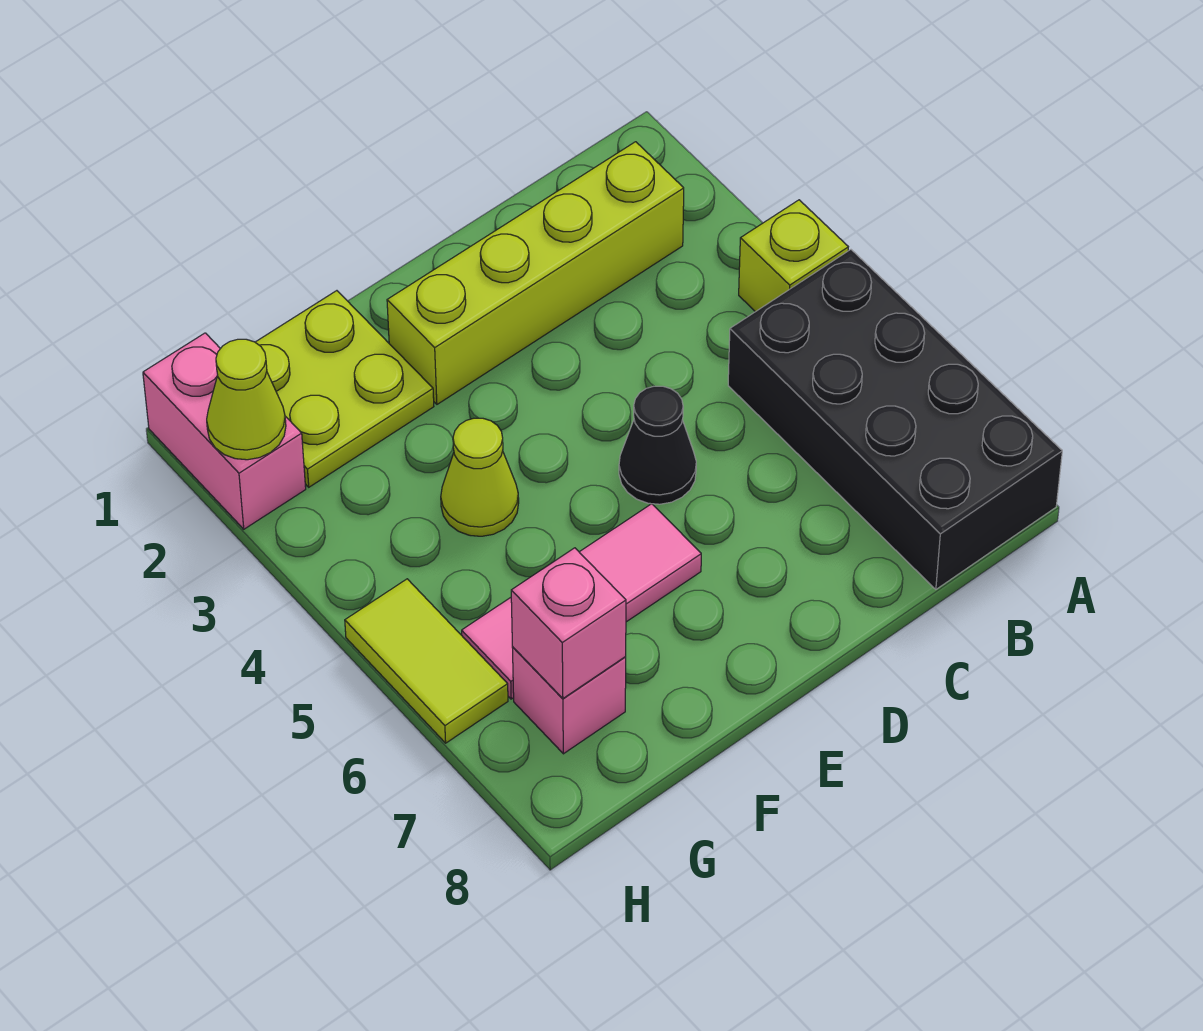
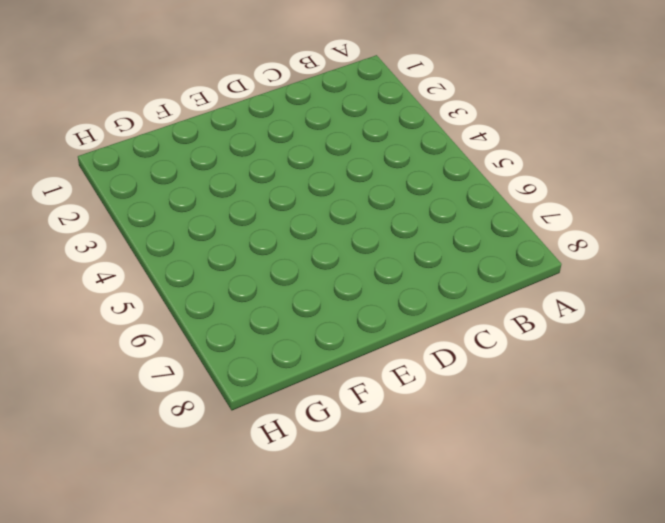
none -> lime 1x1 brick [739,200,848,312]
none -> black 2x4 brick [728,250,1062,589]
none -> lime 1x4 brick [387,142,684,404]

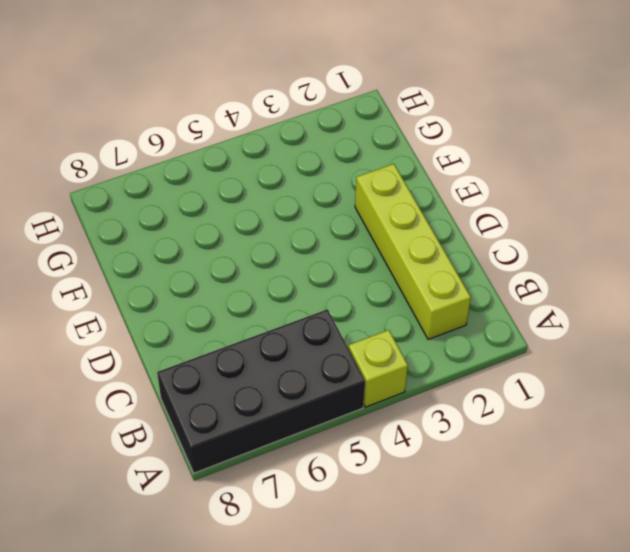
none -> black 1x1 cone [619,386,696,504]
none -> pink 1x3 tile [462,504,701,699]
none -> lime 2x2 plate [255,291,434,487]

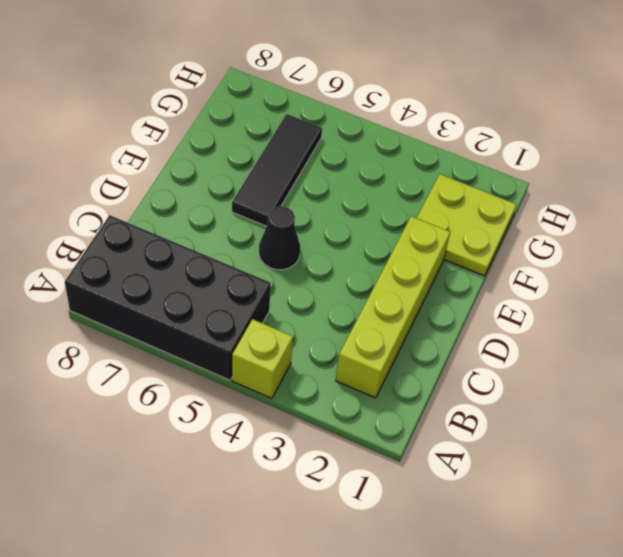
black 1x3 tile [232,114,322,226] -> pink 1x3 tile [462,504,701,699]
none -> lime 1x1 cone [441,418,519,536]
none -> pink 1x1 brick [512,647,626,754]
none -> pink 1x2 brick [143,333,306,529]

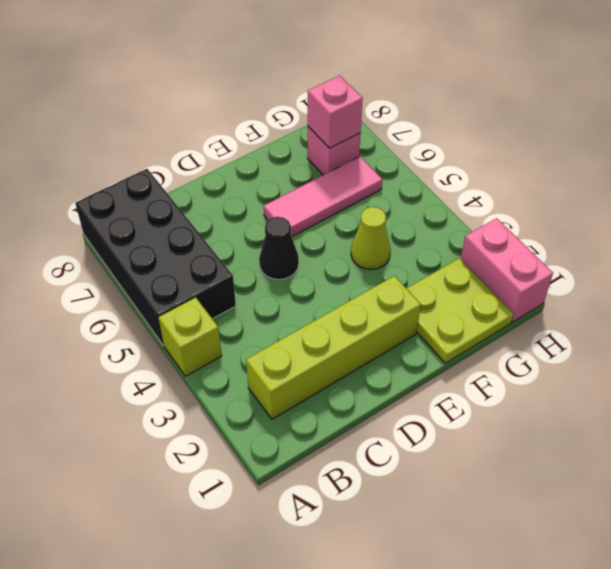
none -> lime 1x2 tile [345,579,508,743]
none -> lime 1x1 cone [207,339,286,460]

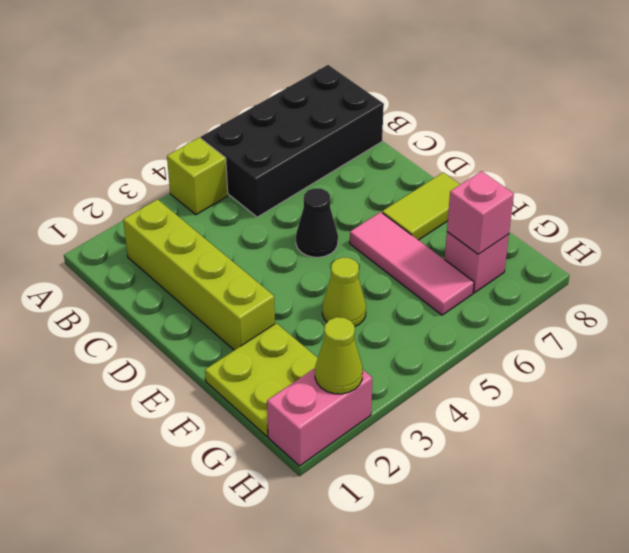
lime 1x2 tile [382,172,460,240] -> lime 1x2 tile moved to [345,579,508,743]

